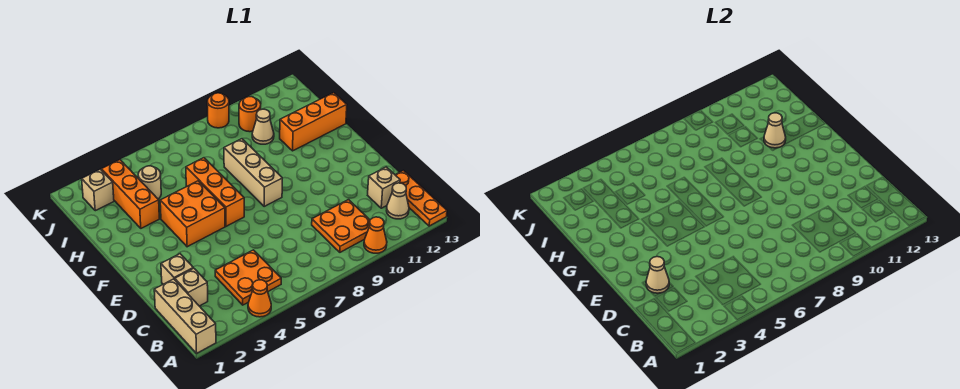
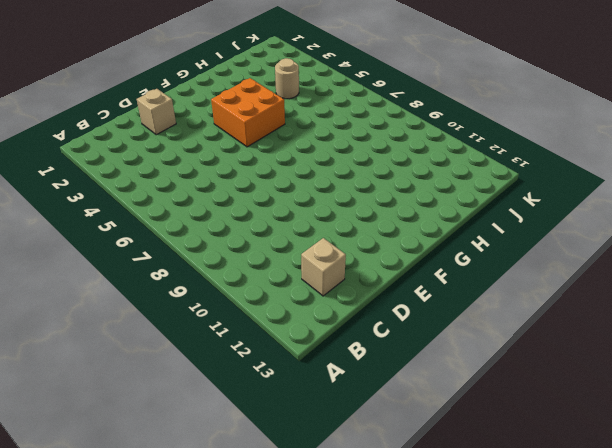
none -> tan 1x3 brick [154,279,216,353]
none -> orange 1x1 cone [248,280,271,317]
none -> orange 1x1 cone [364,217,387,253]

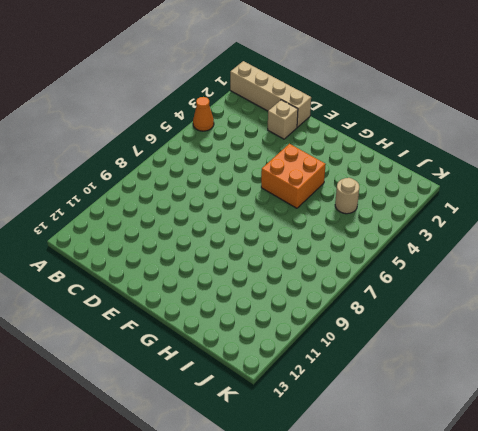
tan 1x4 brick [230,61,311,127] -> tan 1x3 brick [154,279,216,353]
none -> orange 1x1 cone [364,217,387,253]
none -> orange 1x3 plate [396,170,447,226]
none -> orange 2x2 plate [215,250,281,305]

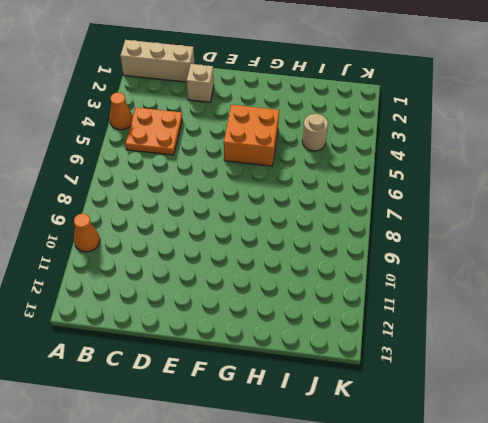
none -> orange 1x3 plate [396,170,447,226]
none -> orange 2x2 plate [312,200,370,252]
none -> tan 1x1 cone [387,183,409,219]

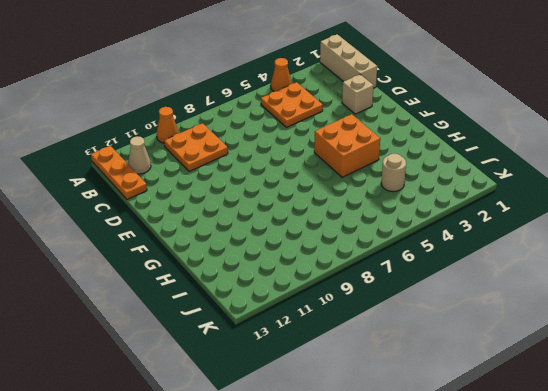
none -> tan 1x1 brick [175,268,208,306]
none -> tan 1x1 brick [368,167,400,208]
none -> orange 1x3 brick [186,158,244,226]

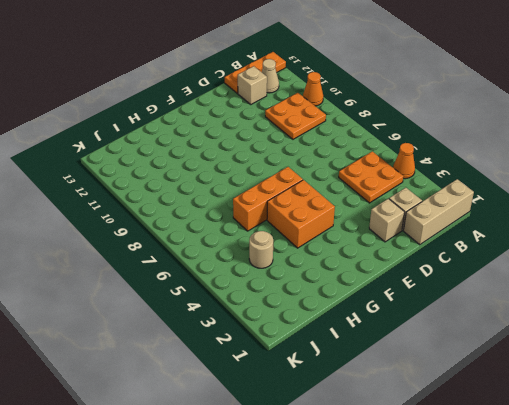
none -> tan 1x3 brick [224,139,282,206]
none -> orange 1x3 brick [101,160,159,228]
none -> orange 1x3 brick [280,93,347,151]

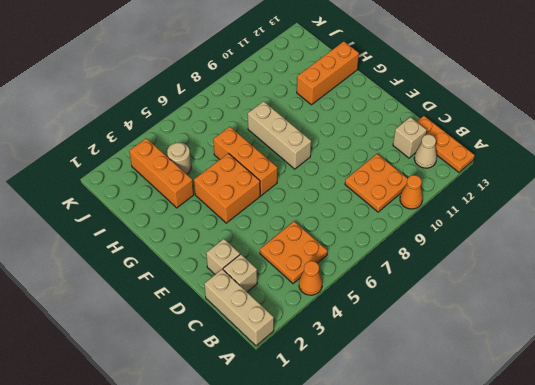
none -> tan 1x1 cone [252,109,274,144]
none -> tan 1x1 brick [82,169,114,211]
none -> orange 1x1 round brick [239,97,261,132]

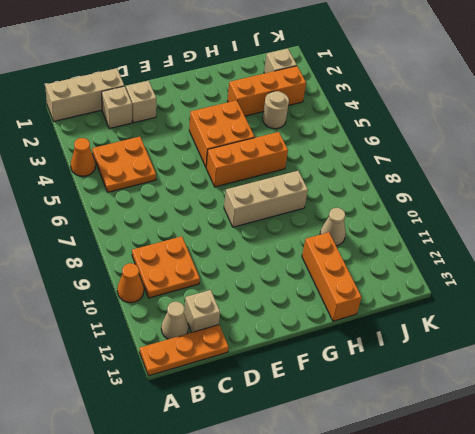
none -> orange 1x1 round brick [239,97,261,132]
none -> orange 1x1 round brick [207,93,229,128]
none -> tan 1x1 cone [646,257,669,293]

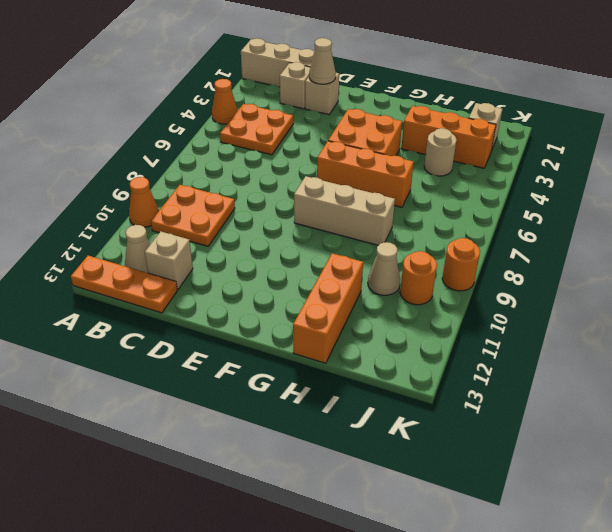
none -> tan 1x1 cone [764,113,786,148]

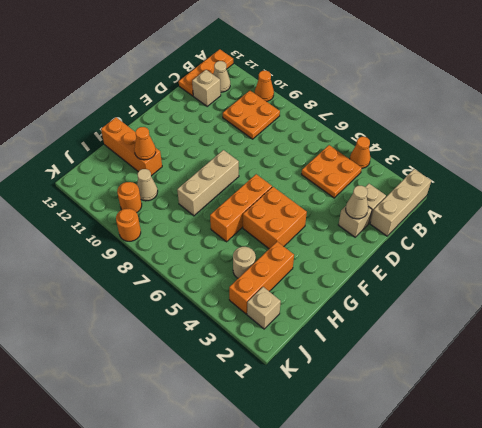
orange 1x1 cone [134,127,156,160] -> tan 1x1 cone [764,113,786,148]

